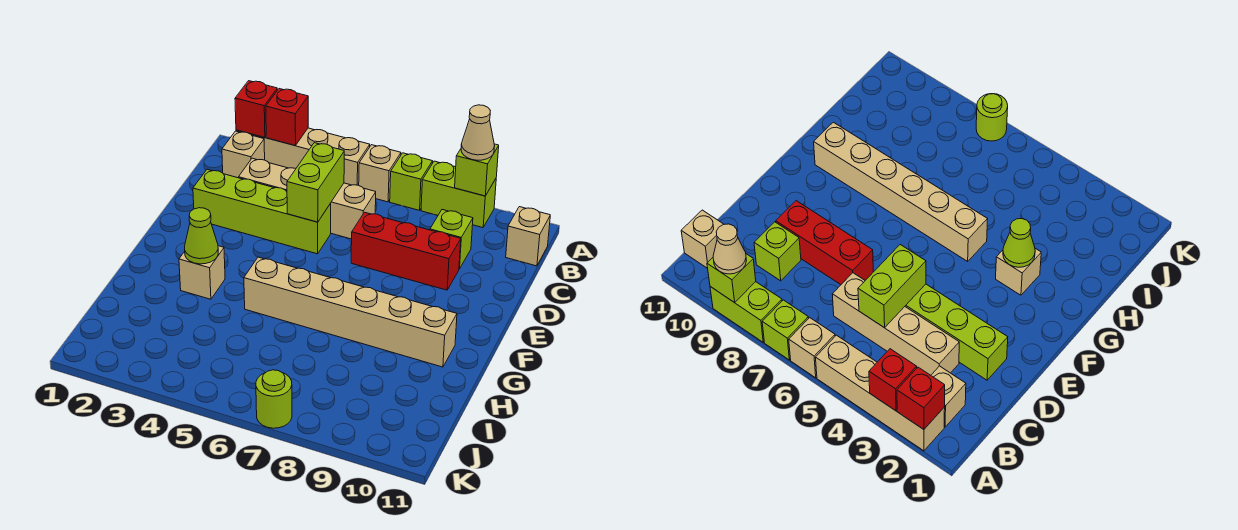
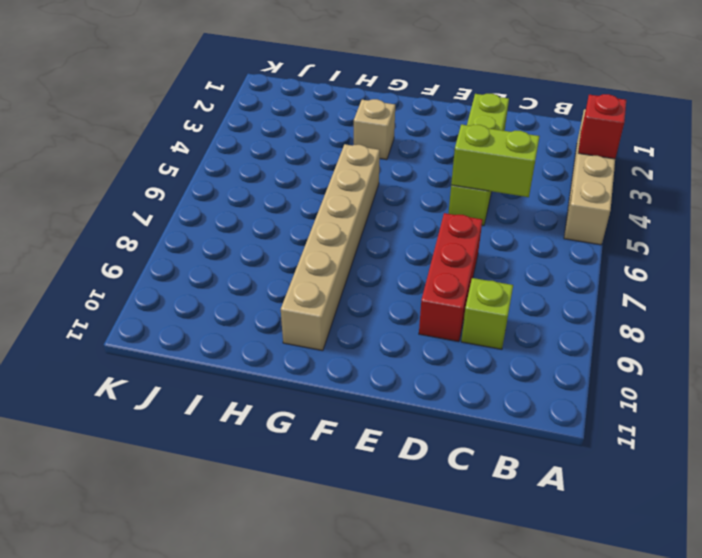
none -> tan 1x1 brick [359,145,401,202]
none -> lime 1x1 brick [390,153,433,210]
none -> lime 1x2 brick [421,161,496,228]

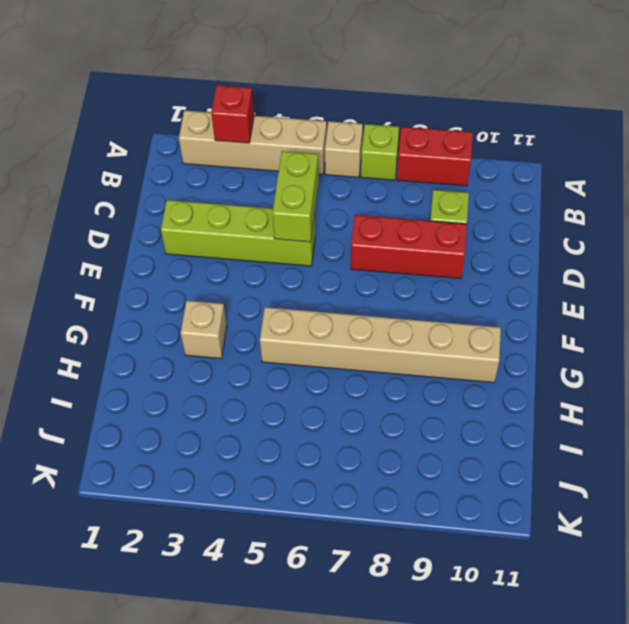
red 1x2 brick [397,127,473,186] -> lime 1x2 brick [421,161,496,228]
none -> tan 1x1 brick [222,131,265,178]
none -> tan 1x1 brick [506,207,550,266]
none -> tan 1x4 brick [239,158,376,239]

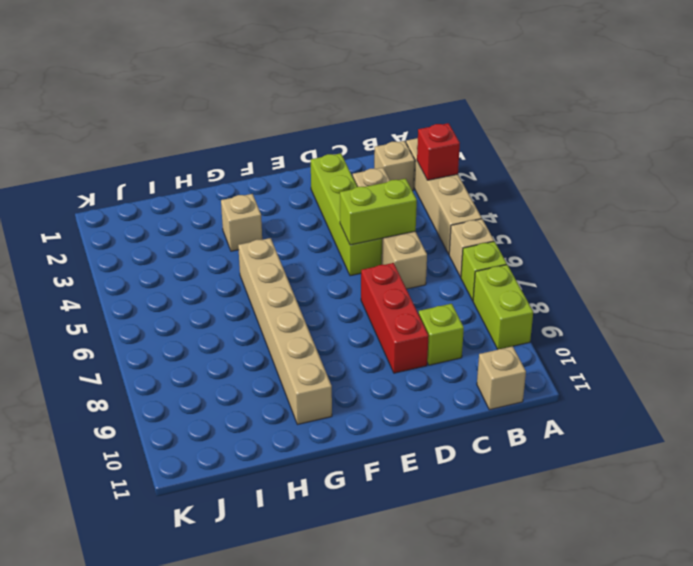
none -> lime 1x1 round brick [256,370,292,428]
none -> red 1x1 brick [235,81,277,137]
none -> lime 1x1 brick [455,144,499,196]

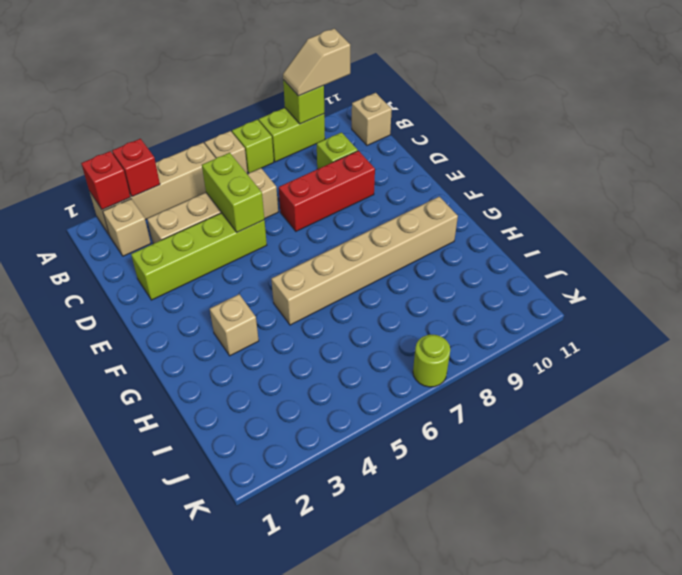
tan 1x2 slope [283,29,350,96] -> tan 1x1 cone [461,105,495,160]
none -> lime 1x1 cone [185,208,218,264]

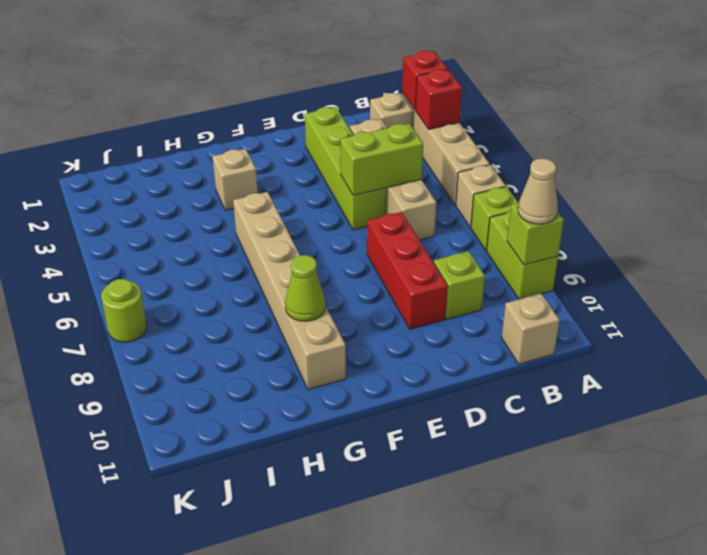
lime 1x1 cone [285,255,325,321] -> lime 1x1 cone moved to [185,208,218,264]

